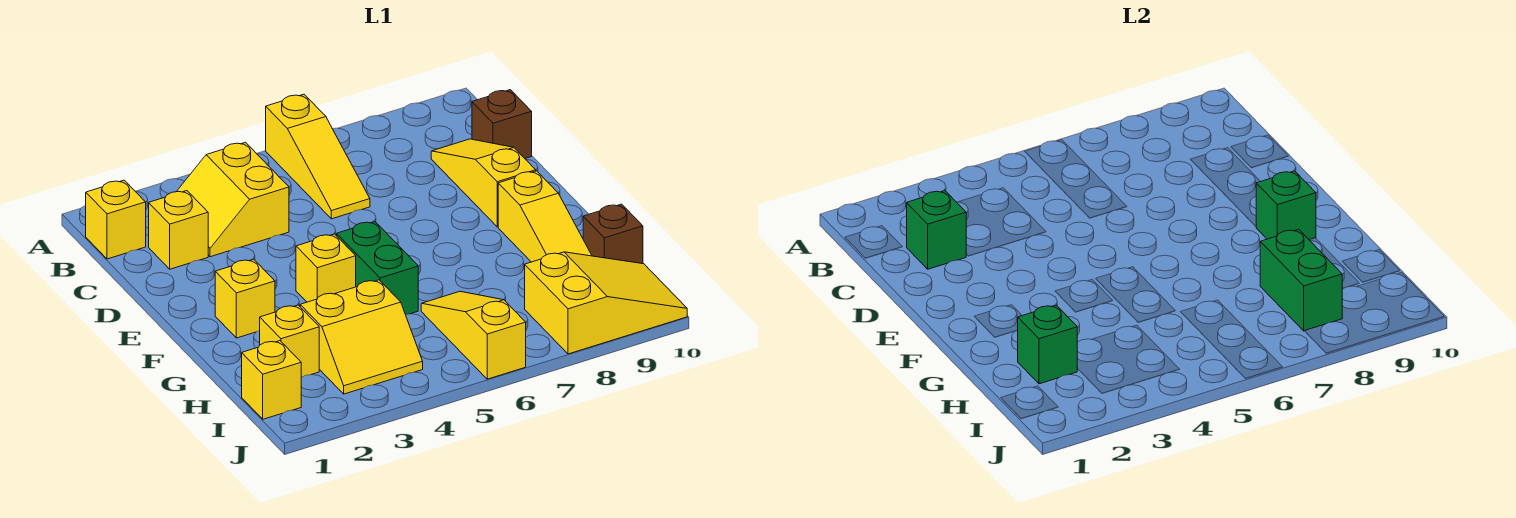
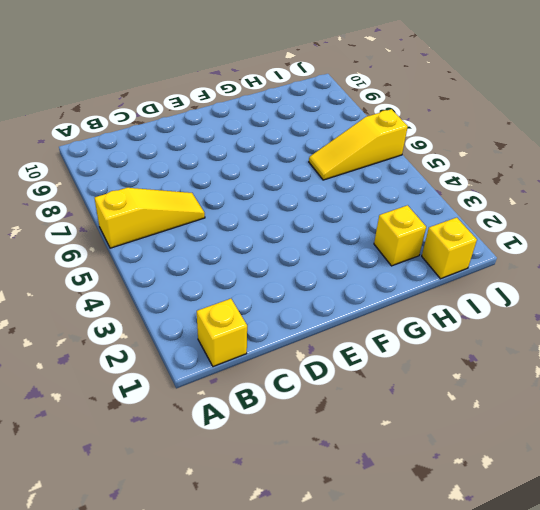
none -> yellow 2x2 slope [177,142,289,257]
none -> yellow 1x1 brick [149,191,208,269]
none -> yellow 1x3 slope [431,139,536,227]

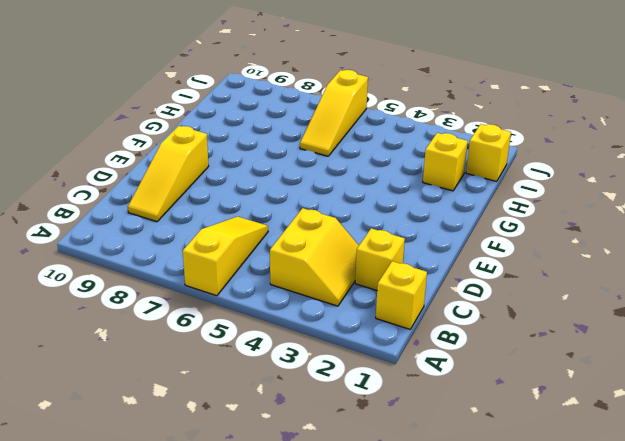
none -> brown 1x1 brick [472,90,532,158]
none -> yellow 1x1 brick [215,259,275,338]
none -> yellow 1x1 brick [296,234,356,302]

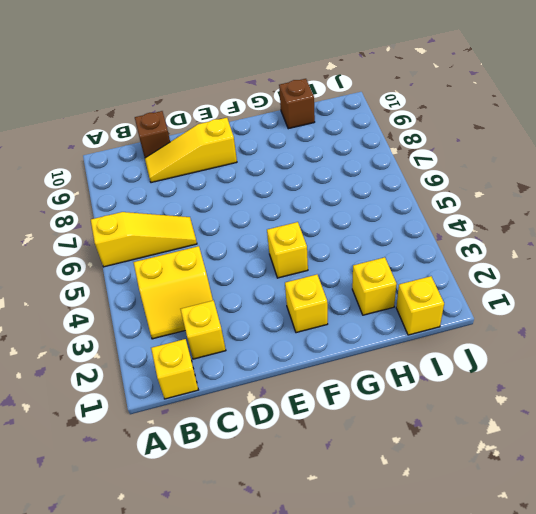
none -> green 1x2 brick [337,222,418,315]
none -> yellow 1x3 slope [498,171,592,262]
none -> yellow 2x2 slope [300,280,423,394]

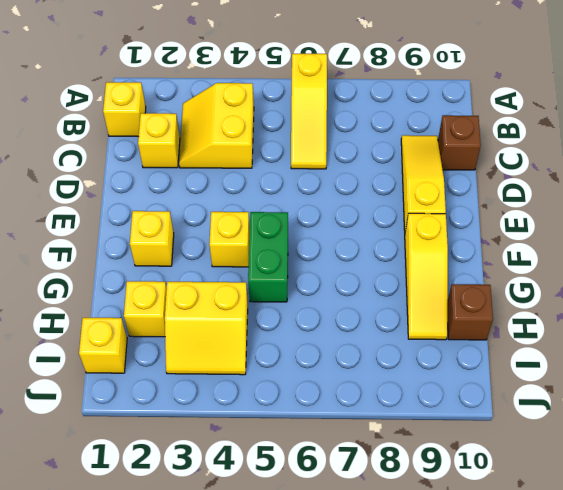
none -> yellow 1x3 slope [421,291,526,379]
none -> yellow 2x3 slope [525,252,687,354]
none -> green 1x1 brick [907,191,966,269]

